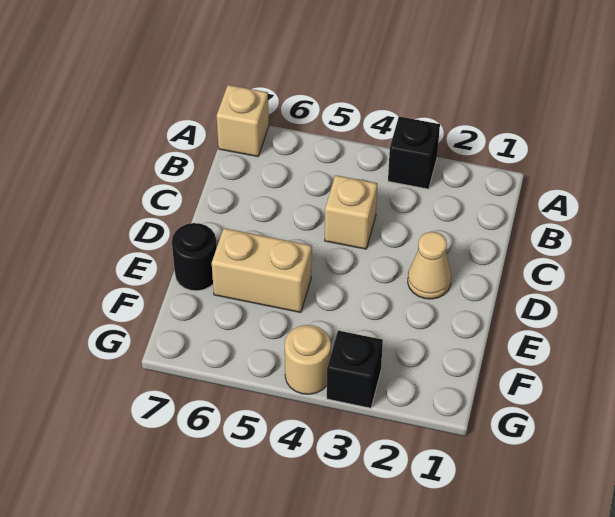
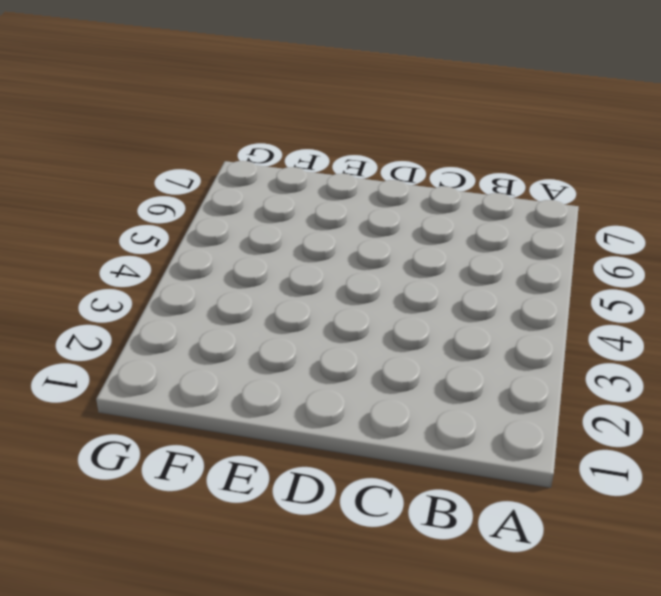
none -> black 1x1 brick [388,117,440,189]
none -> tan 1x1 brick [217,85,269,157]

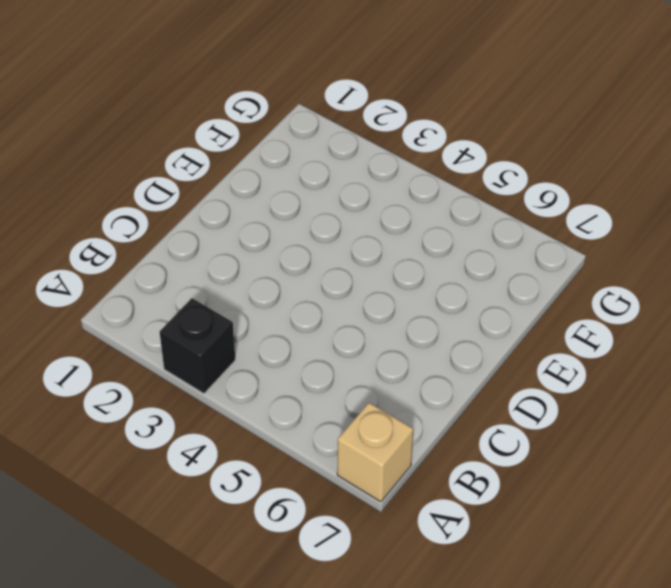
none -> tan 1x1 brick [325,175,377,249]
none -> tan 1x1 cone [408,232,451,299]

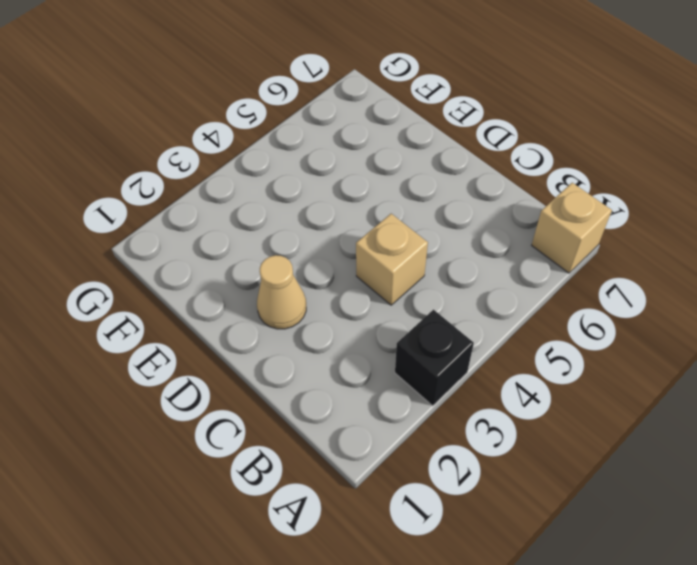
none -> tan 1x2 brick [212,228,312,313]
none -> black 1x1 round brick [172,223,217,291]

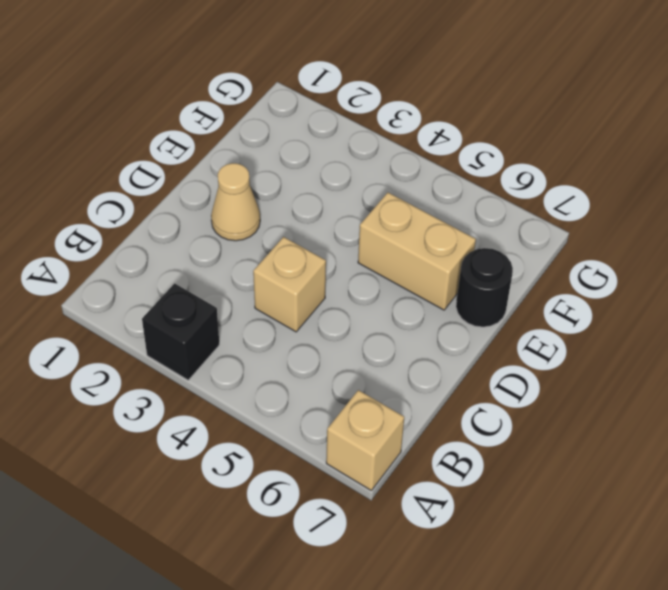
none -> black 1x1 brick [327,331,383,408]
none -> tan 1x1 round brick [285,325,331,394]

